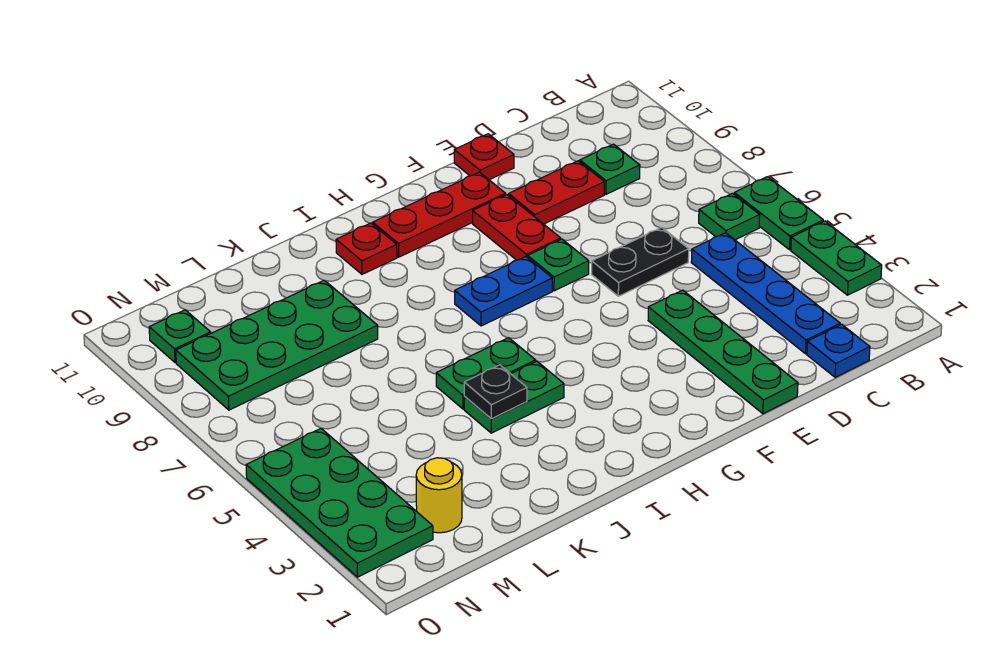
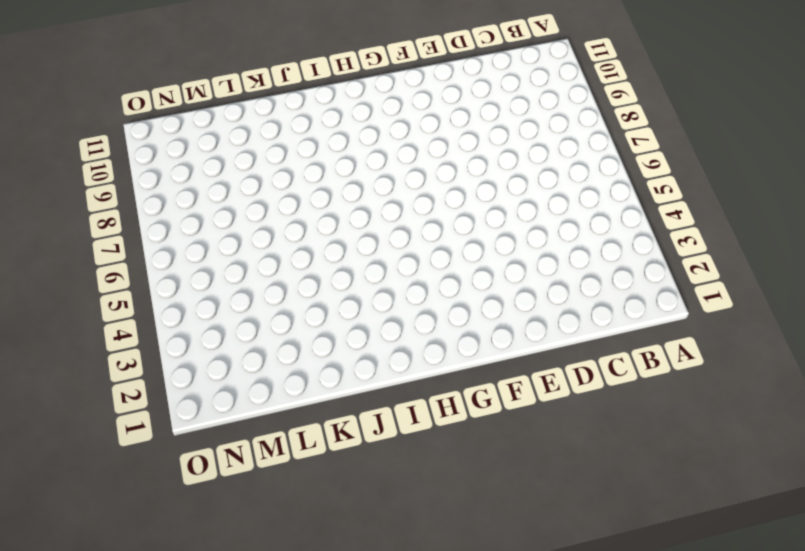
none -> green 1x2 plate [791,221,882,295]
none -> green 1x2 plate [734,177,823,250]
none -> green 1x1 plate [699,193,760,240]

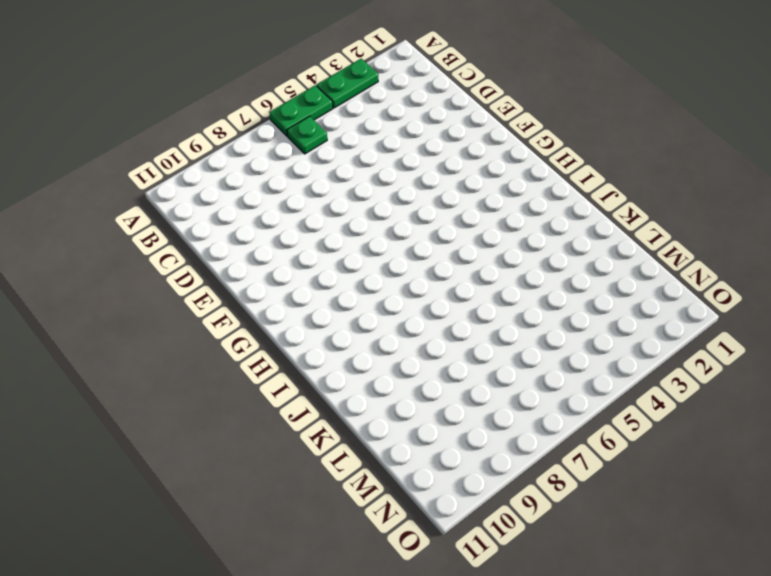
none -> blue 1x1 plate [807,324,870,377]
none -> blue 1x4 plate [691,233,840,354]
none -> green 1x1 plate [580,144,640,194]

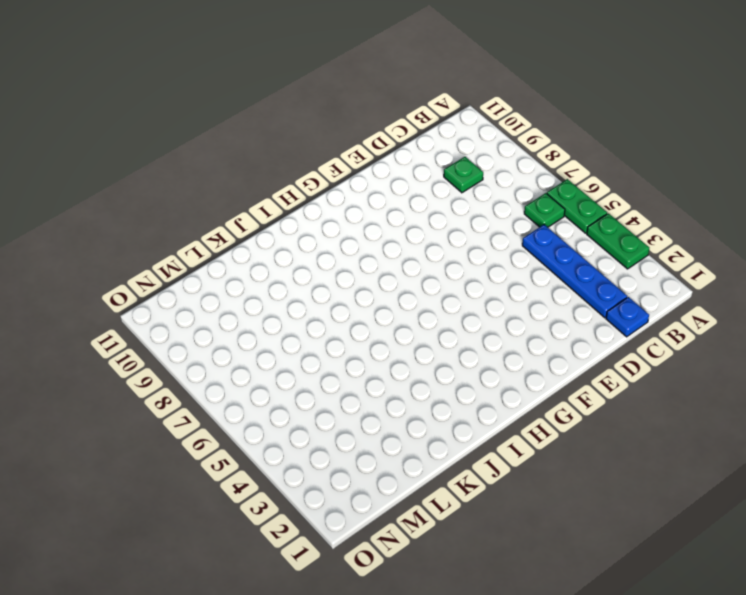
none -> black 1x2 plate [592,227,689,296]
none -> red 1x2 plate [509,161,604,224]
none -> green 1x4 plate [648,290,798,414]

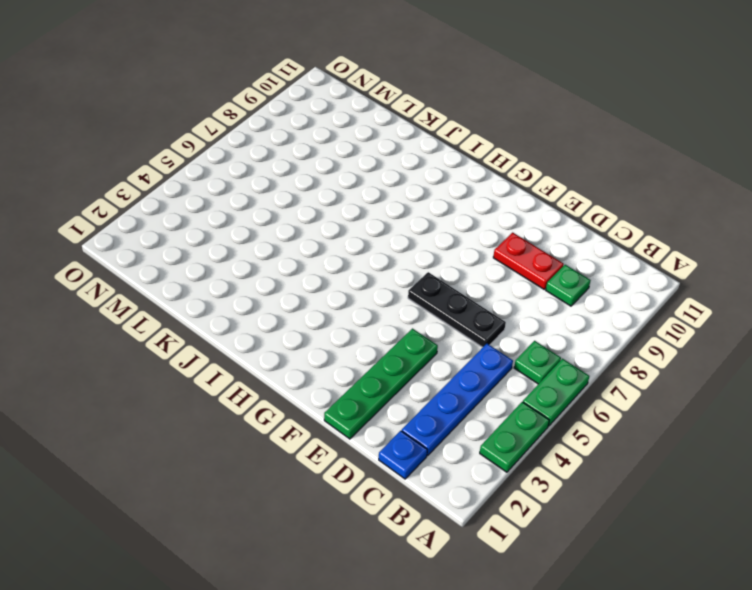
black 1x3 plate [408,272,506,347] -> black 1x2 plate [592,227,689,296]
none -> red 1x1 plate [454,134,514,180]
none -> green 1x1 plate [528,239,589,291]
none -> red 1x2 plate [473,194,561,260]

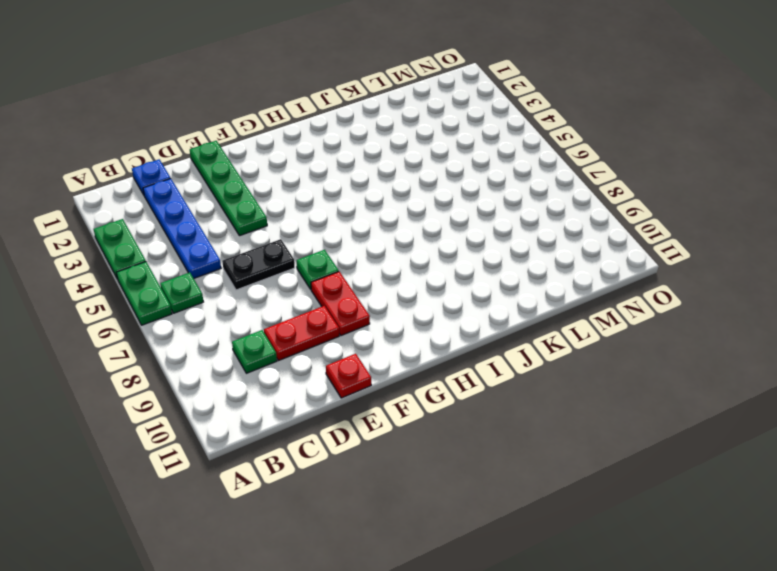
none -> red 1x3 plate [373,172,506,257]
none -> blue 1x2 plate [455,256,552,326]
none -> green 1x2 plate [464,361,564,433]

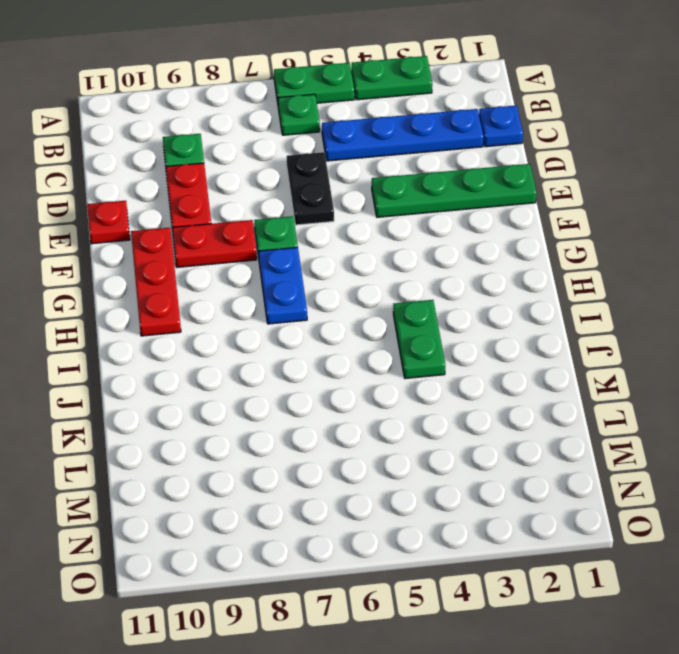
none -> green 1x2 plate [436,338,536,409]
none -> red 1x1 plate [336,223,397,274]
none -> green 2x4 plate [176,280,378,410]

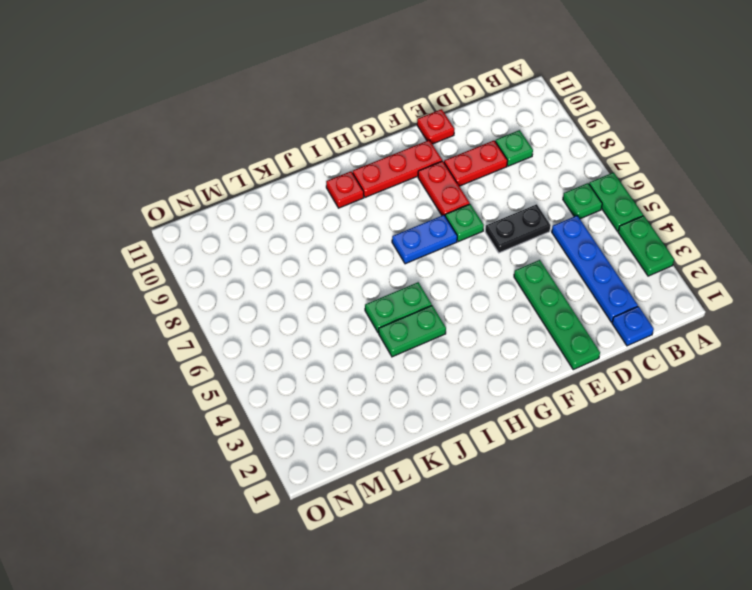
none -> green 2x4 plate [176,280,378,410]
none -> yellow 1x1 round brick [416,458,462,533]
none -> green 2x4 plate [246,429,433,577]

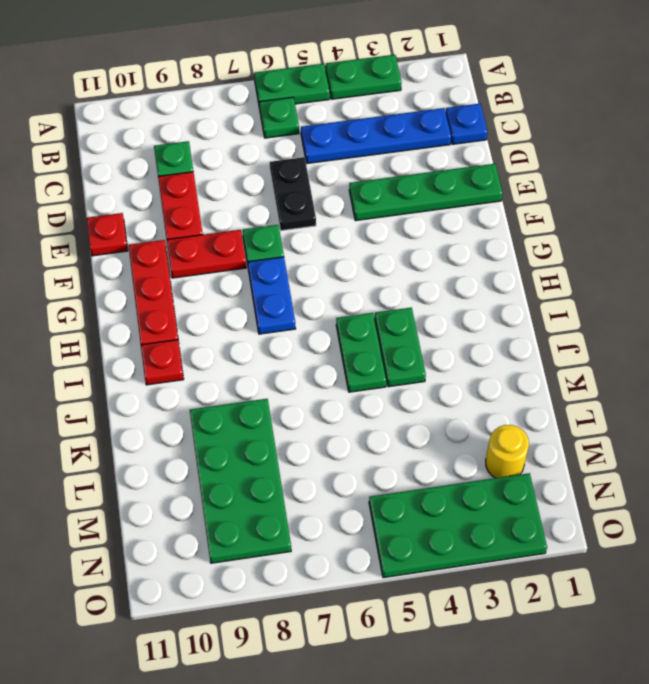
none -> green 1x1 plate [149,310,211,363]
none -> black 1x1 plate [464,365,527,419]

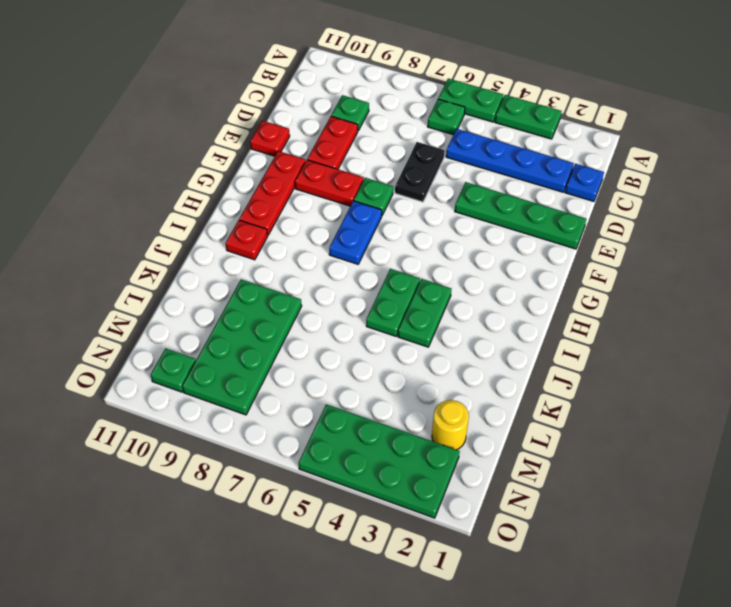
none -> black 1x1 plate [464,365,527,419]

